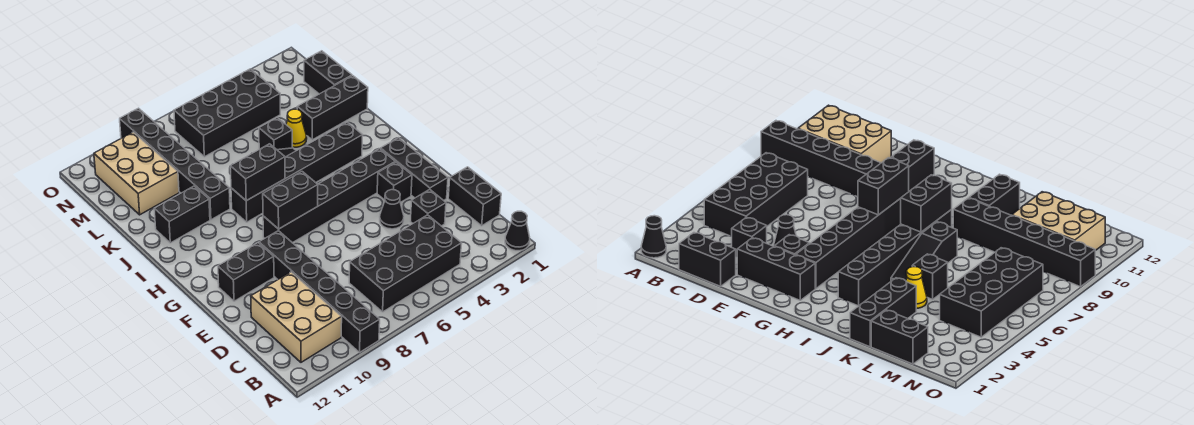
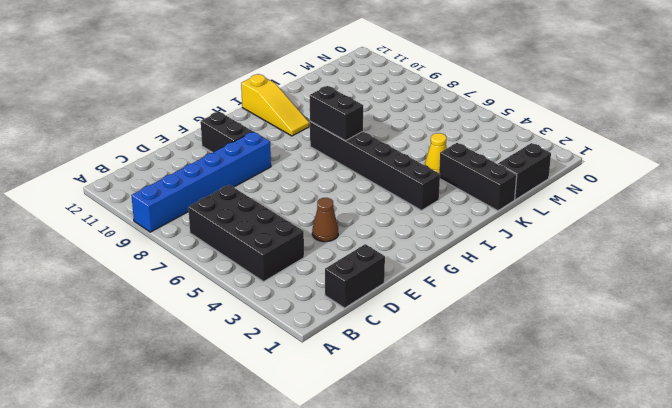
blue 1x6 brick [131,132,271,232] -> black 1x6 brick [259,231,380,352]
brown 1x1 cone [312,198,338,242] -> black 1x1 cone [380,190,404,229]
yellow 1x3 slope [241,74,309,136] -> none
none -> black 1x1 cone [505,211,530,251]
none -> tan 2x3 brick [251,272,342,362]
none -> black 1x1 brick [410,189,446,226]

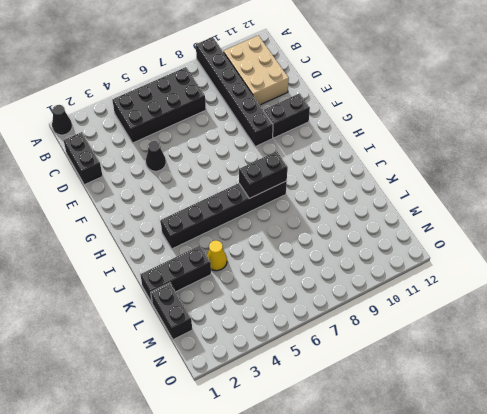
none -> black 1x1 brick [410,189,446,226]
none -> black 1x3 brick [381,138,448,200]
none -> black 1x1 brick [377,162,412,203]

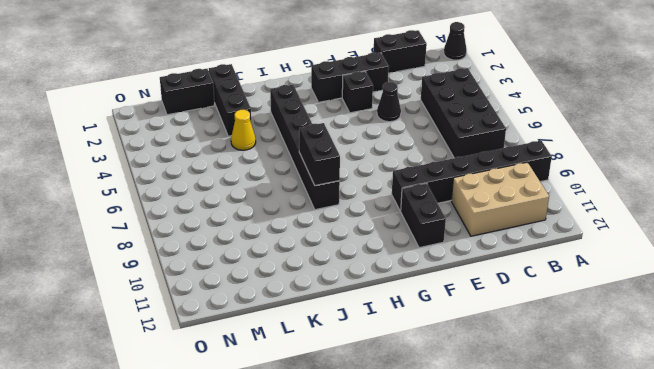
none -> black 1x1 brick [410,189,446,226]
none -> black 1x6 brick [263,149,395,243]
none -> black 1x3 slope [891,222,957,281]

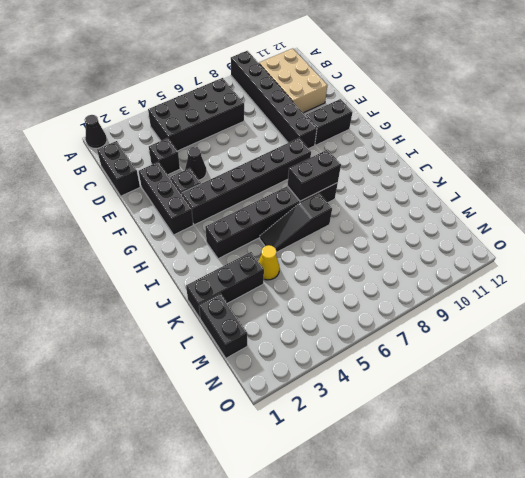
none -> black 1x6 brick [120,108,230,220]
none -> black 1x2 brick [154,186,210,243]
none -> black 1x1 brick [259,118,292,150]

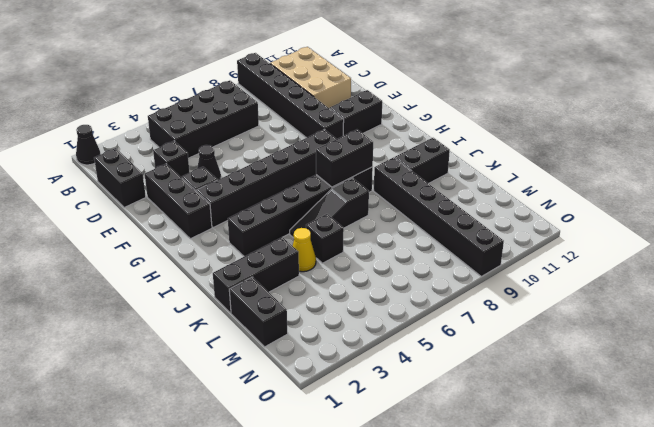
none -> tan 2x3 brick [94,132,179,215]
none -> black 2x4 brick [174,69,280,157]
none -> black 1x2 brick [263,172,318,229]

